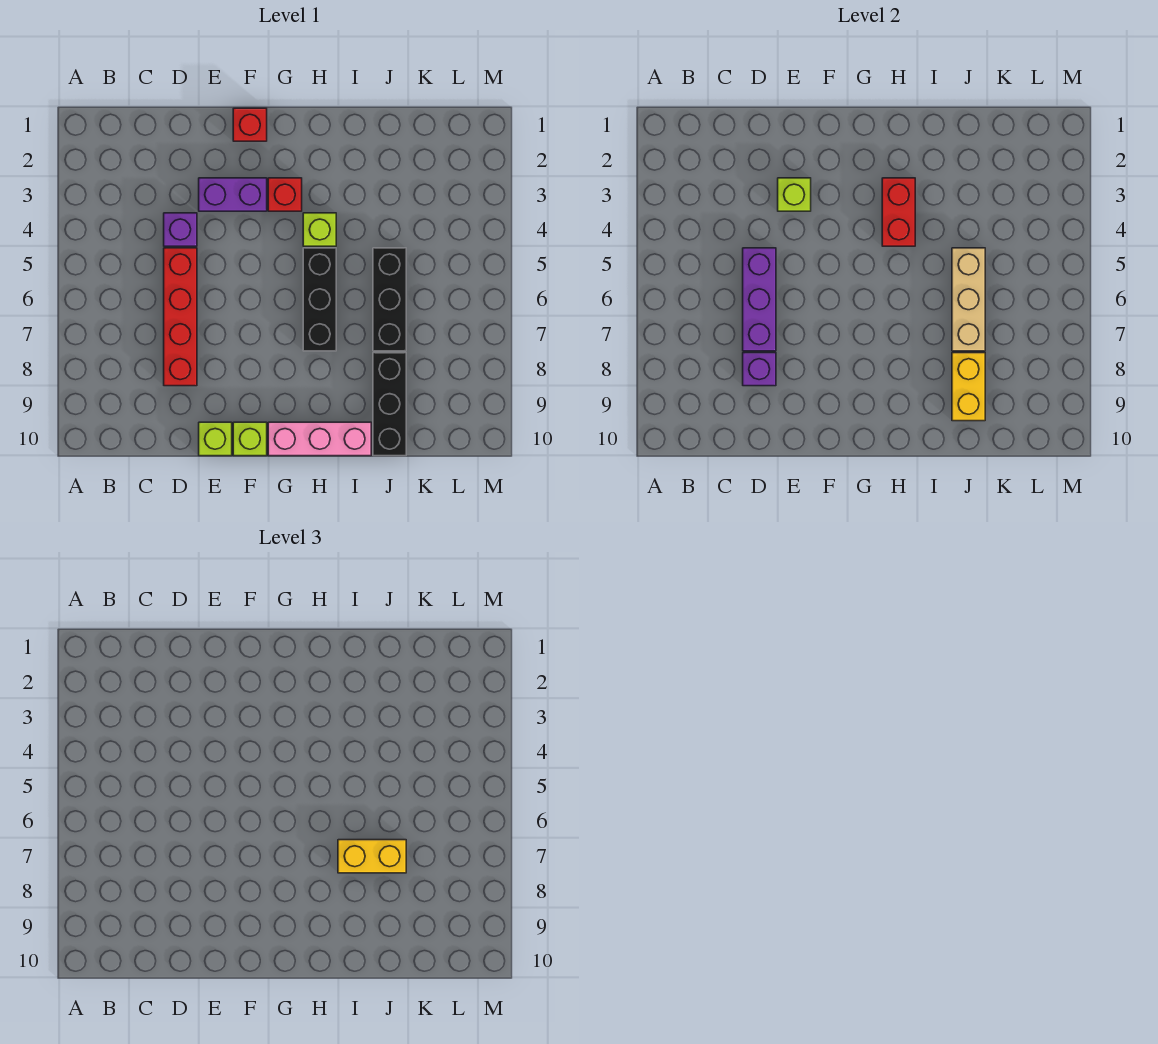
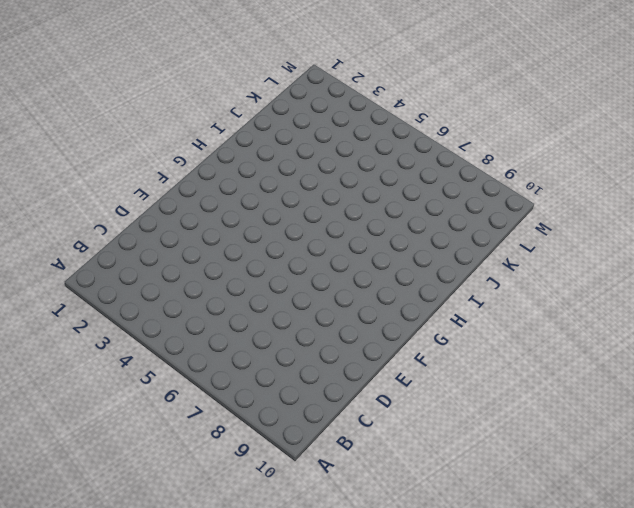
none -> purple 1x1 brick [164,213,197,246]
none -> red 1x4 brick [164,248,197,386]
none -> purple 1x2 brick [199,178,267,211]

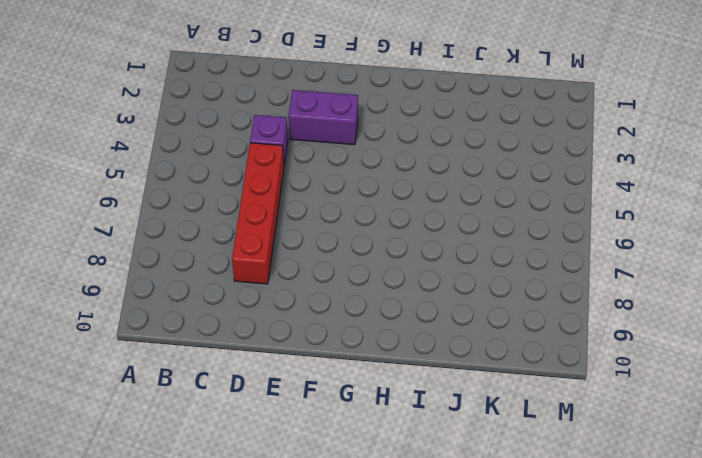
none -> lime 1x1 brick [199,422,232,456]
none -> red 1x1 brick [233,108,267,141]
none -> lime 1x1 brick [233,422,267,456]

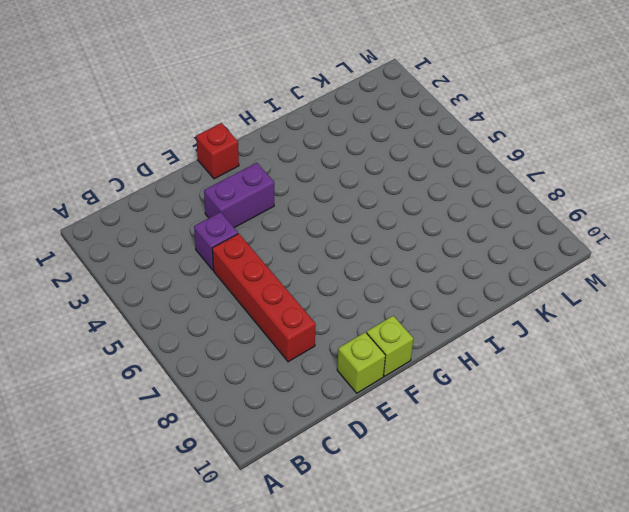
none -> red 1x1 brick [268,178,302,211]
none -> pink 1x3 brick [268,422,371,456]
none -> lime 1x1 brick [303,213,336,246]

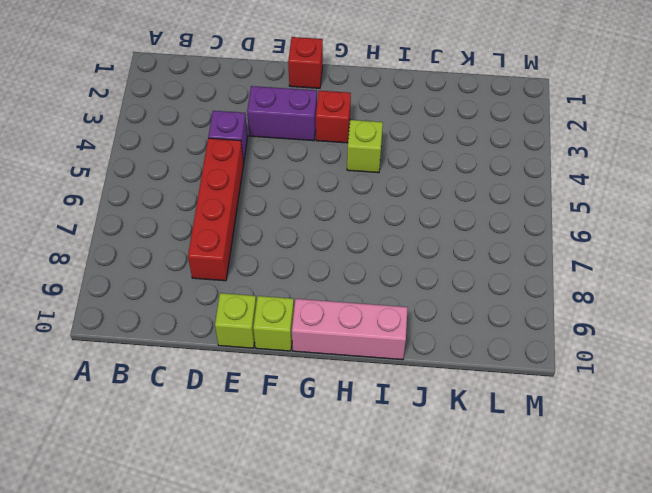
none -> black 1x3 brick [303,248,336,351]
none -> black 1x3 brick [373,248,406,351]
none -> black 1x3 brick [373,353,406,456]

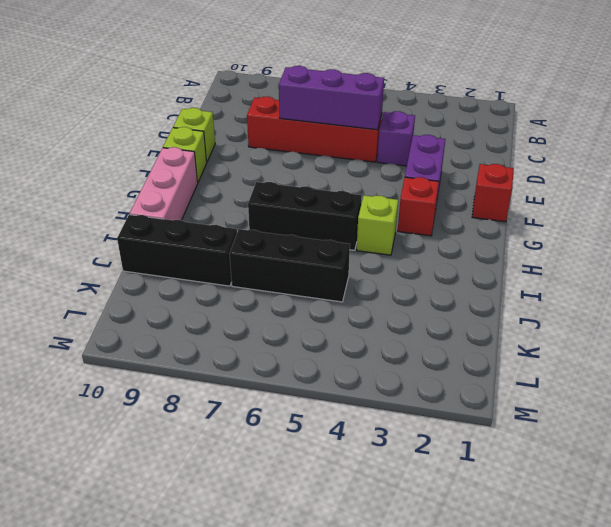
none -> purple 1x1 brick [743,353,776,386]
none -> lime 1x1 brick [778,178,811,211]
none -> red 1x2 brick [882,178,915,246]

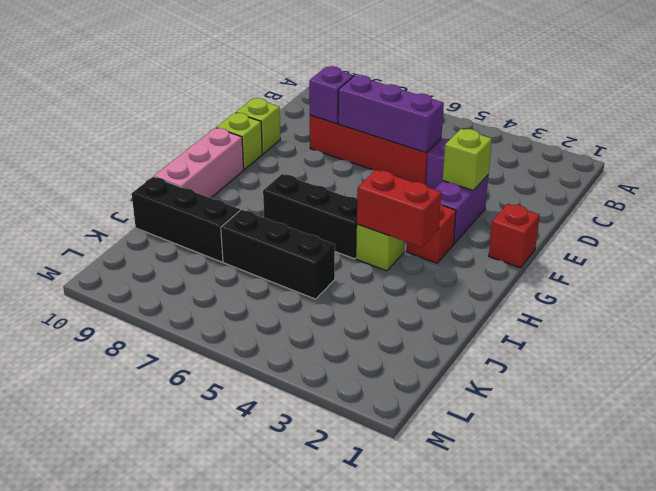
none -> tan 1x3 brick [952,248,985,351]
none -> yellow 1x2 brick [952,353,985,421]
none -> yellow 1x2 brick [338,840,406,873]

